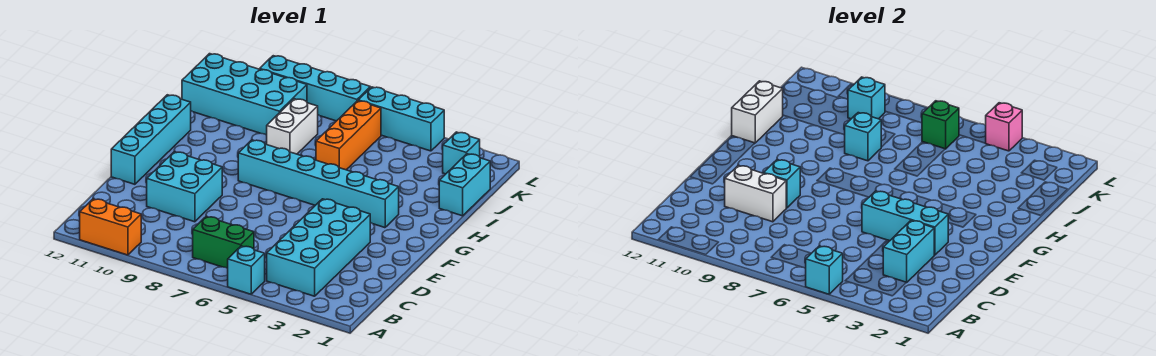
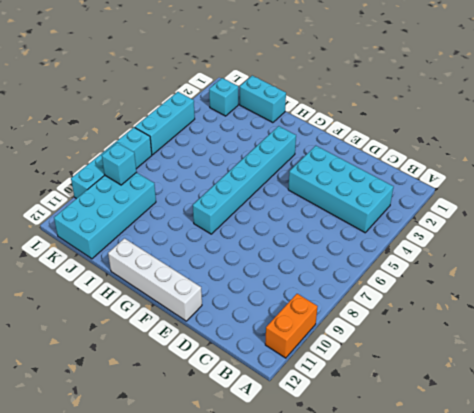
white 1x4 brick [108,238,202,321] -> cyan 1x4 brick [111,95,191,184]
none -> cyan 1x1 brick [228,246,265,294]
none -> green 1x2 brick [193,217,254,268]
none -> cyan 2x2 brick [147,152,222,222]

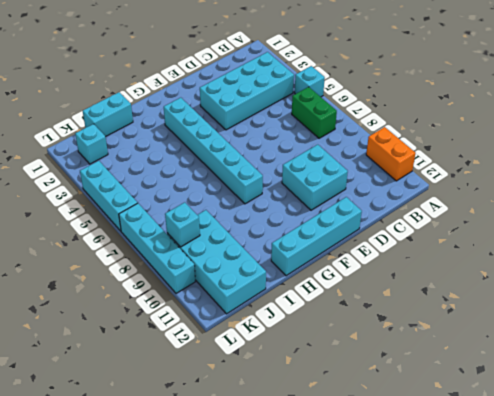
none -> orange 1x3 brick [316,101,381,170]
none -> white 1x2 brick [267,99,318,154]
none -> cyan 1x1 brick [806,246,843,294]

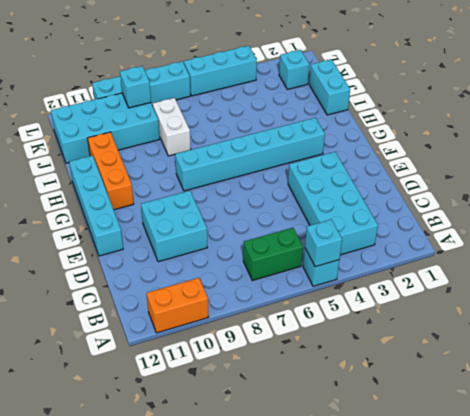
orange 1x3 brick [88,132,134,210] -> orange 1x3 brick moved to [316,101,381,170]
none -> cyan 1x2 brick [883,221,934,283]
none -> white 1x2 brick [725,166,786,222]
none -> cyan 1x3 brick [862,191,948,255]

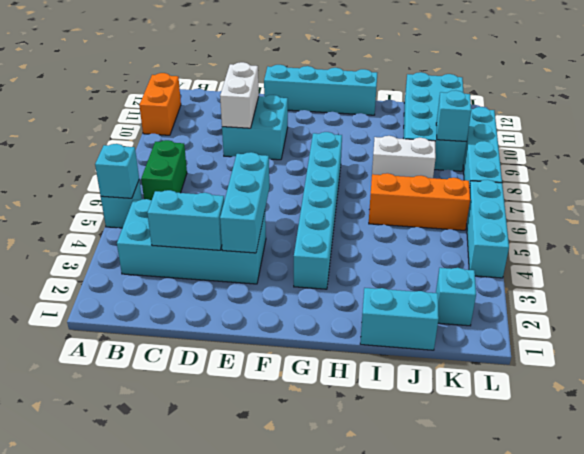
none -> cyan 1x1 brick [764,160,800,208]
none -> white 1x2 brick [732,81,783,143]
none -> cyan 1x1 brick [845,113,881,161]

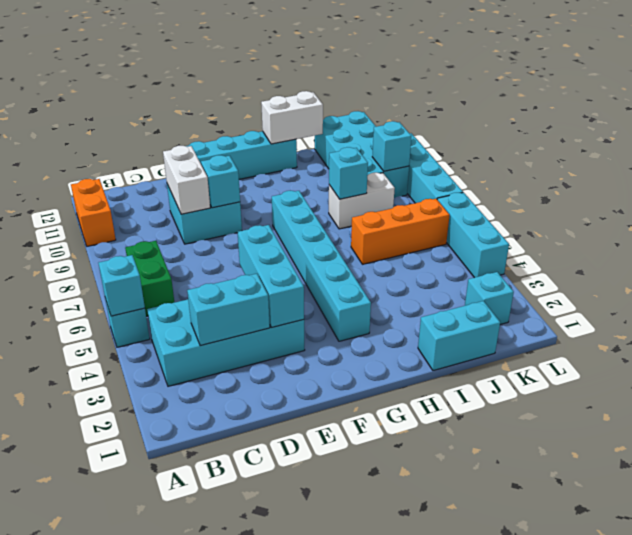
none -> green 1x1 brick [922,101,959,149]
none -> pink 1x1 brick [986,103,1022,151]

